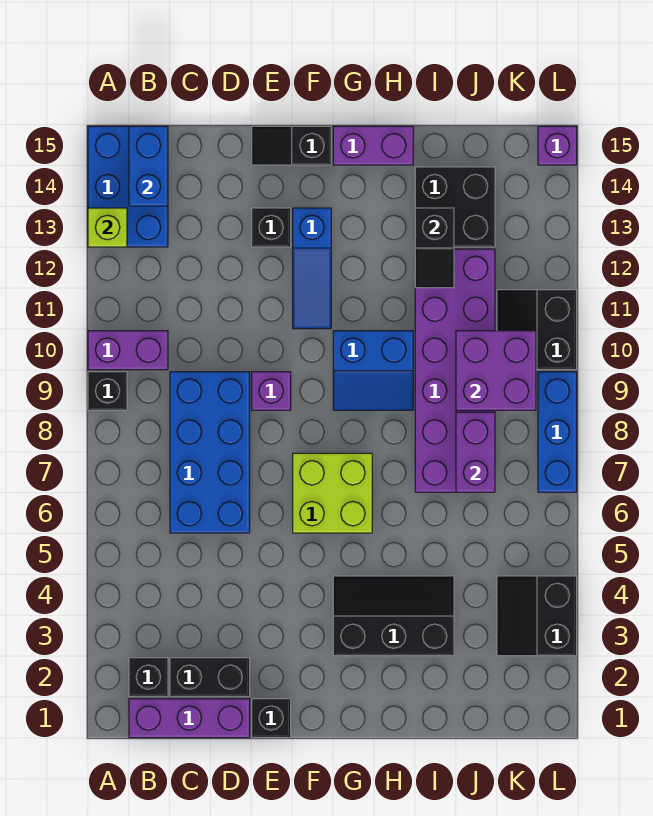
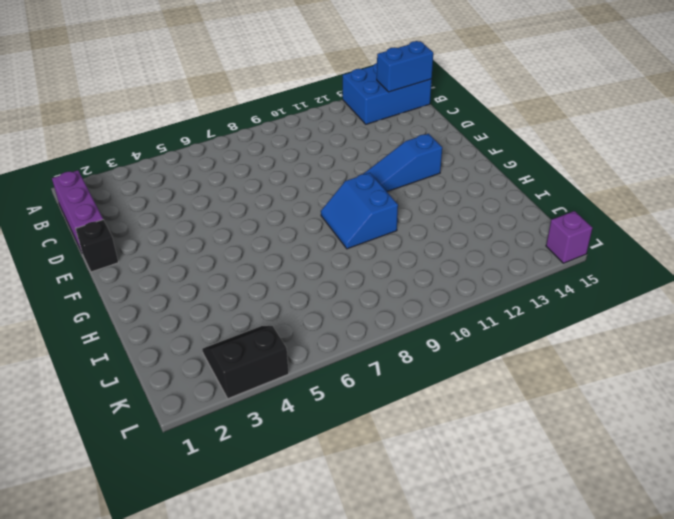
none -> black 1x1 brick [88,372,127,410]
none -> purple 1x2 brick [88,331,168,370]
none -> black 1x1 brick [129,658,168,697]

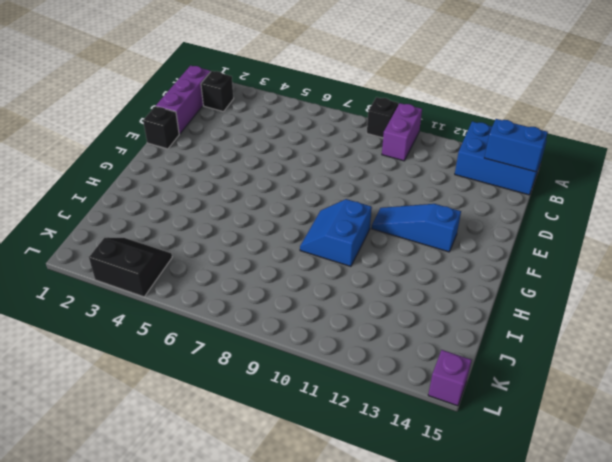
none -> black 1x2 brick [170,658,250,697]
none -> blue 2x4 brick [170,372,250,533]
none -> purple 1x1 brick [252,372,291,410]

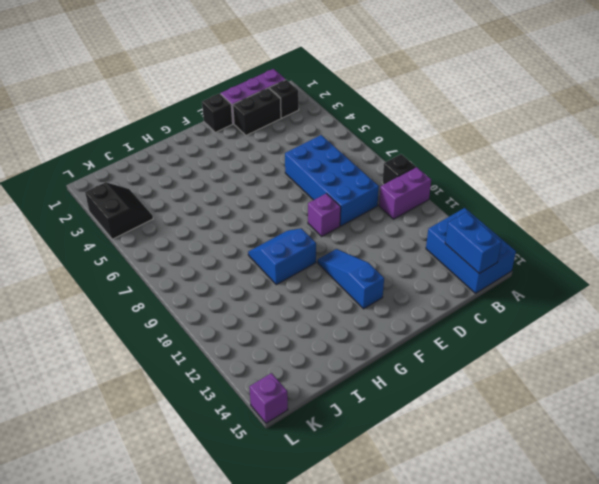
none -> black 1x1 brick [252,208,291,247]
none -> black 1x2 slope [252,126,331,165]
none -> lime 2x2 brick [293,453,372,533]

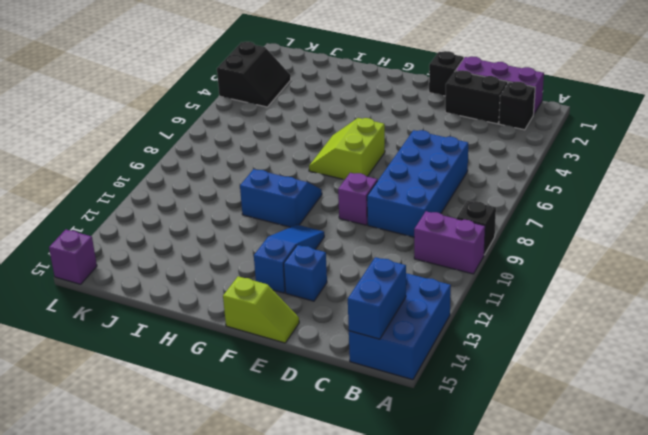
blue 1x1 brick [284,245,327,301] -> black 1x1 brick [252,208,291,247]
lime 1x2 slope [223,276,299,343] -> black 1x2 slope [252,126,331,165]
lime 2x2 slope [309,118,385,180] -> lime 2x2 brick [293,453,372,533]
none -> black 2x3 slope [333,576,454,656]
none -> purple 1x2 brick [333,126,413,165]
none -> purple 2x6 brick [415,249,495,492]

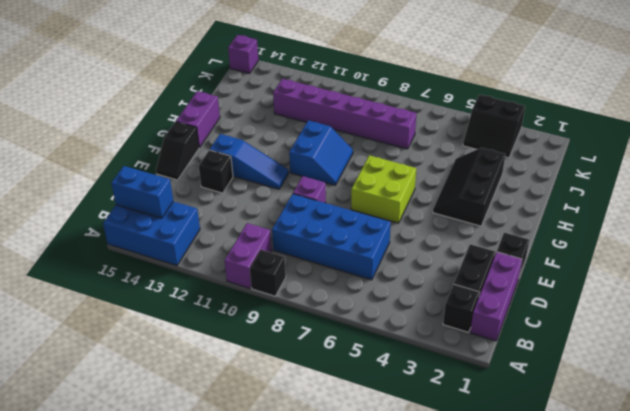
purple 1x6 brick [273,79,416,149] -> purple 2x6 brick [415,249,495,492]
none -> black 2x2 brick [415,167,495,247]
none -> black 2x2 slope [497,290,577,370]
none -> blue 1x3 brick [538,372,577,492]

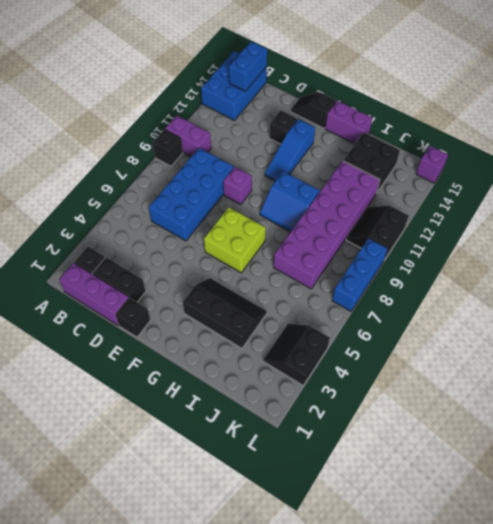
none -> lime 1x1 brick [88,208,127,247]
none -> black 1x2 slope [415,208,454,288]
none -> purple 1x2 brick [456,412,495,492]

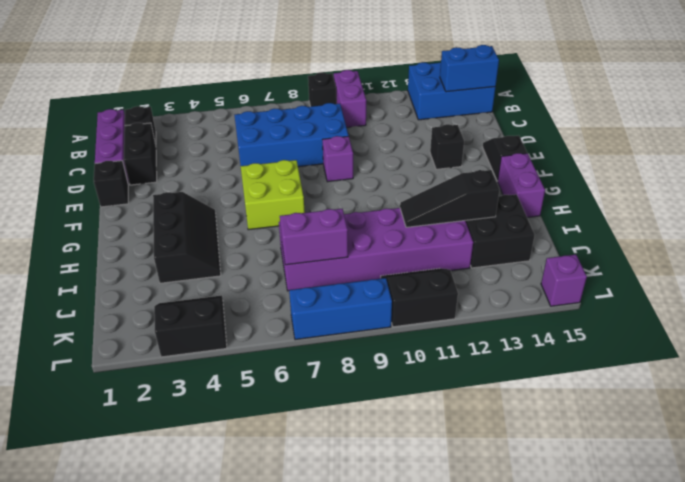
black 1x3 slope [400,170,500,227] -> black 1x2 slope [415,208,454,288]
none -> blue 1x3 slope [293,208,331,329]
none -> blue 2x2 slope [333,331,413,410]
none -> lime 1x1 brick [88,208,127,247]

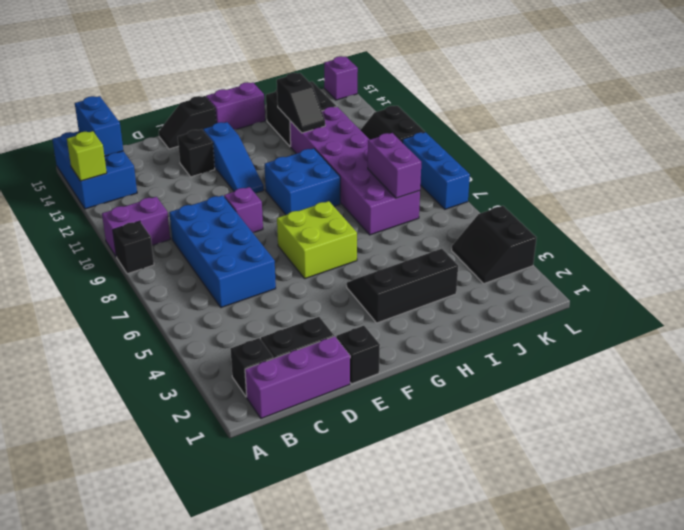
blue 2x2 brick [265,149,340,215] -> blue 2x2 slope [333,331,413,410]
none -> purple 2x2 brick [456,331,536,410]

